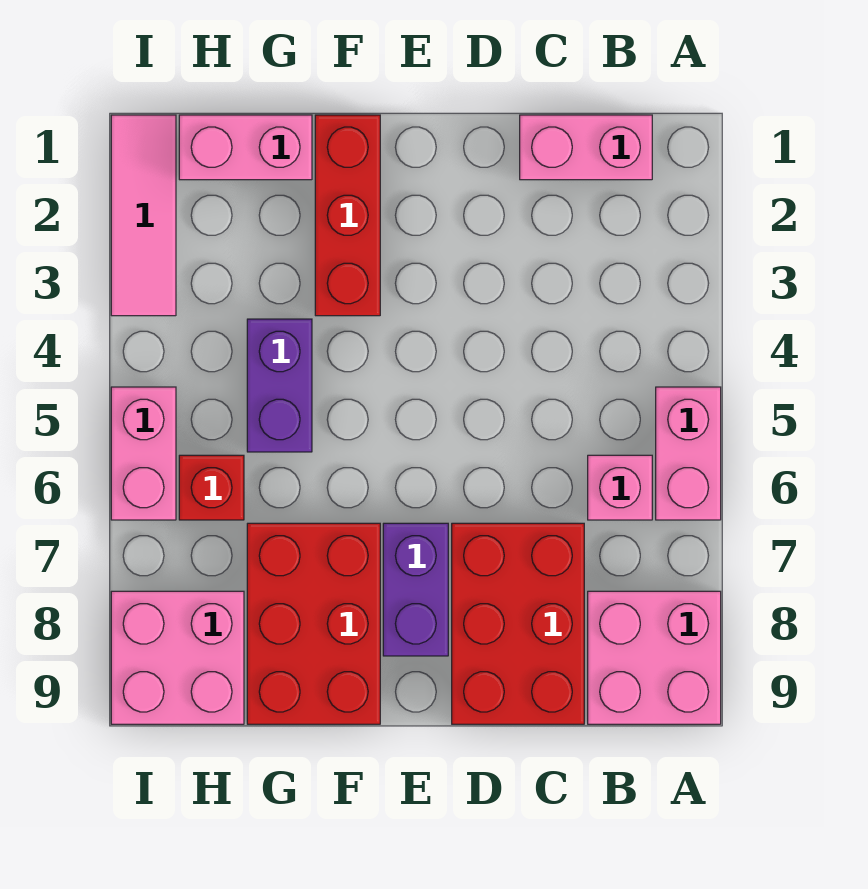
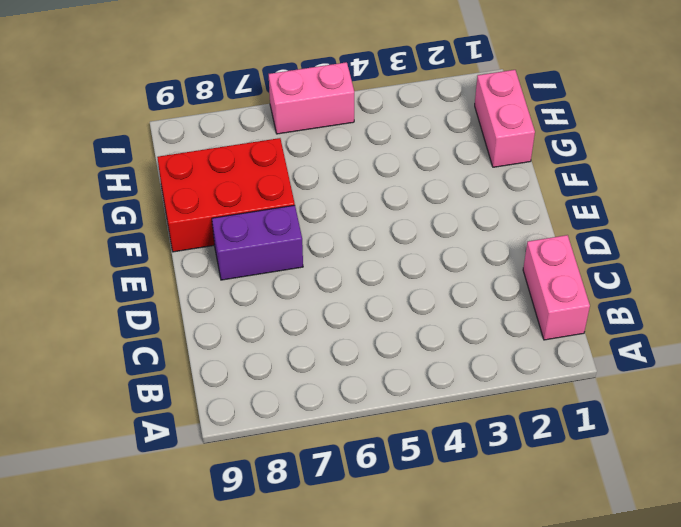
none -> pink 1x2 brick [656,387,721,520]
none -> pink 2x2 brick [588,591,721,724]
none -> pink 1x1 brick [588,455,652,520]

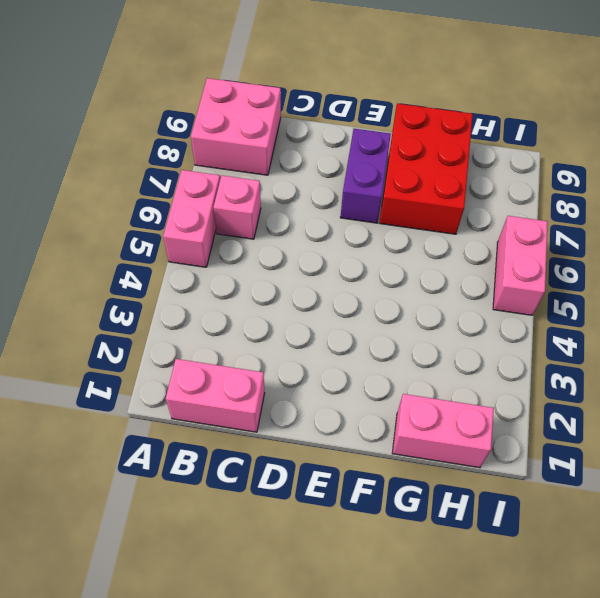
none -> red 2x3 brick [452,523,584,724]
none -> red 1x3 brick [315,115,380,316]
none -> purple 1x2 brick [247,319,312,452]

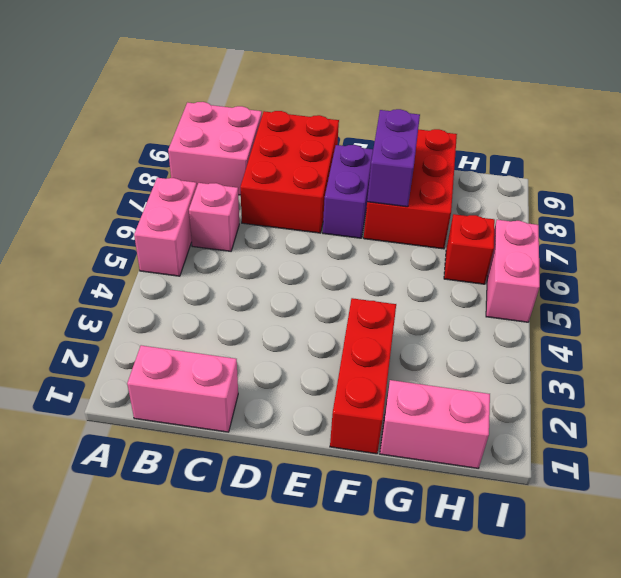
purple 1x2 brick [367,109,420,207] -> purple 1x2 brick moved to [247,319,312,452]
none -> pink 2x2 brick [111,591,244,724]
none -> pink 1x3 tile [111,115,176,316]

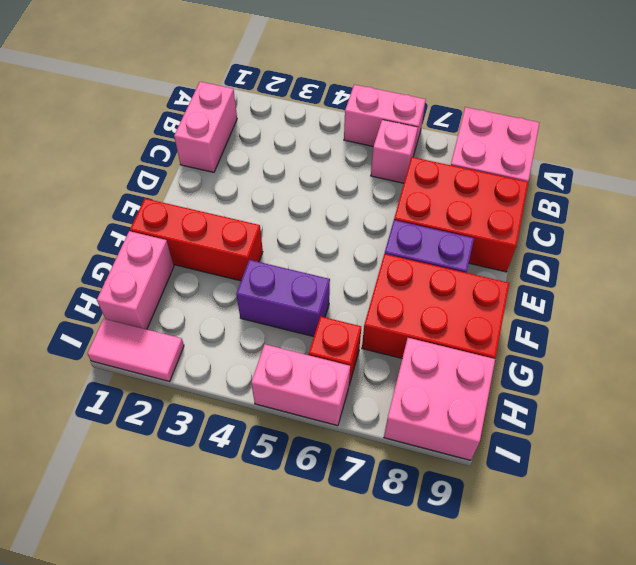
pink 1x2 tile [87,319,184,381] -> pink 1x3 tile [111,115,176,316]

